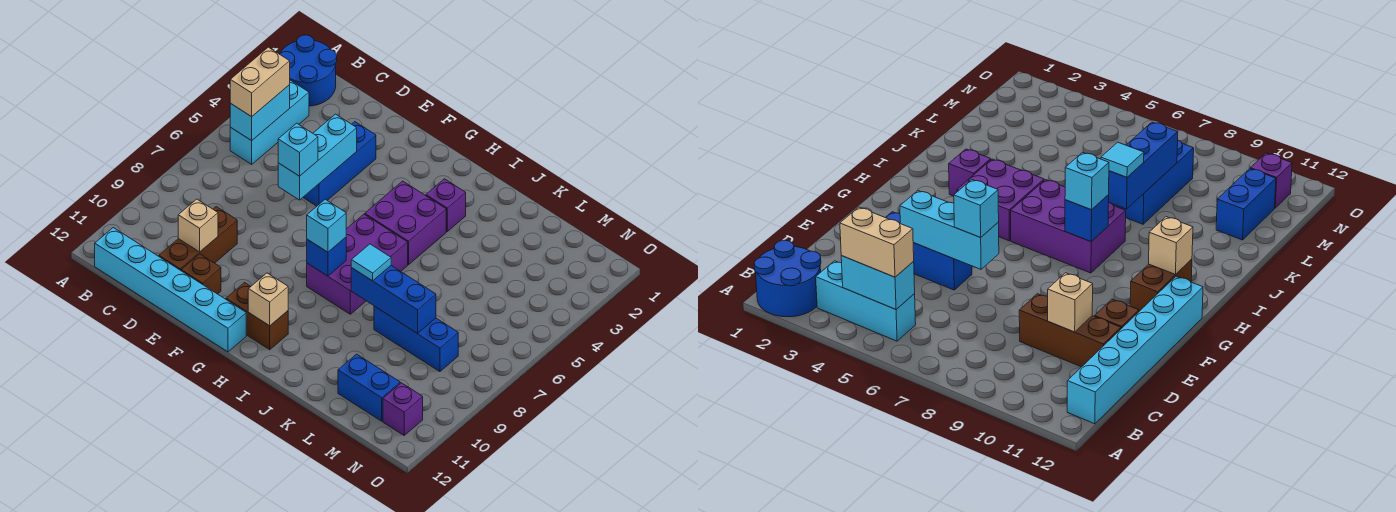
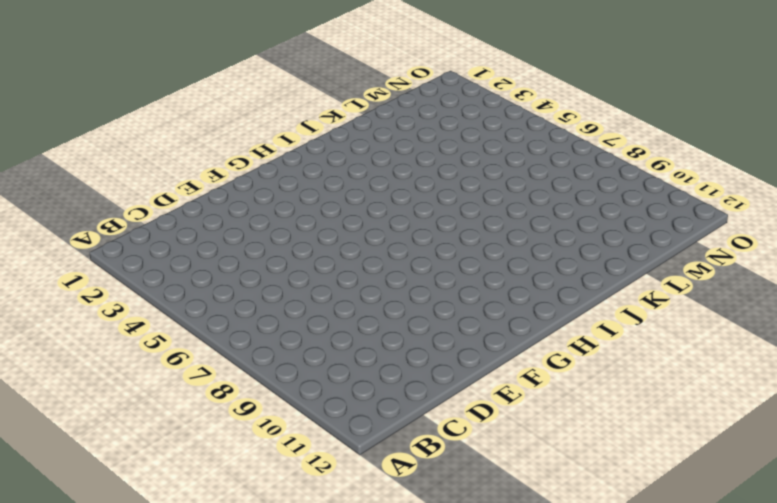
none -> blue 2x2 round brick [280,35,337,106]
none -> cyan 1x3 brick [230,80,309,164]
none -> cyan 1x6 brick [95,228,246,352]

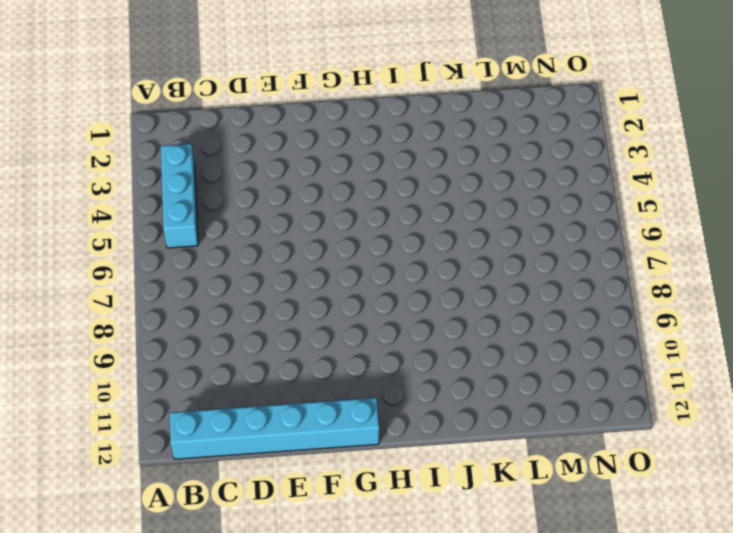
none -> blue 2x2 round brick [280,35,337,106]
none -> brown 1x3 brick [159,207,237,270]
none -> blue 1x3 brick [303,122,376,206]

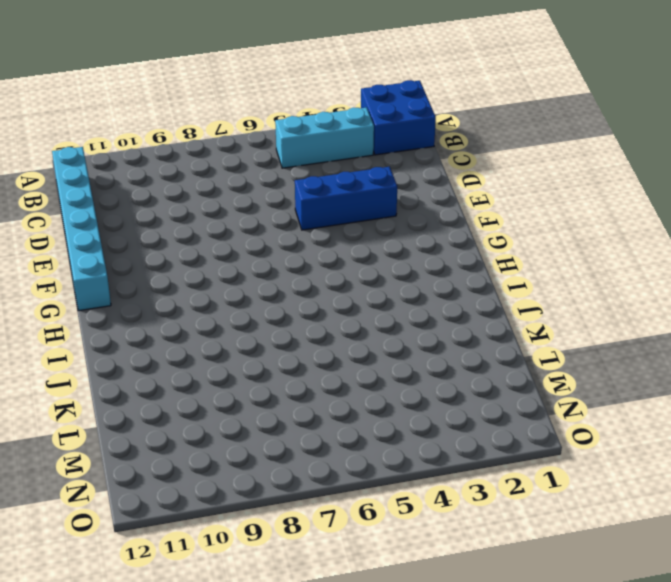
blue 2x2 brick [361,80,436,155] -> blue 2x2 round brick [280,35,337,106]
none -> brown 1x3 brick [159,207,237,270]
none -> brown 1x1 brick [181,254,221,294]
none -> brown 1x2 brick [226,283,288,350]

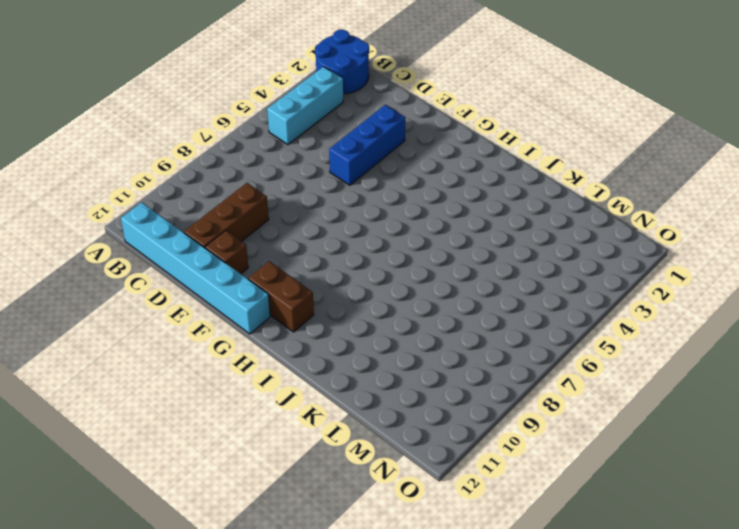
none -> purple 2x2 brick [365,181,446,265]
none -> purple 2x3 brick [307,214,408,314]
none -> purple 1x1 brick [426,179,466,231]

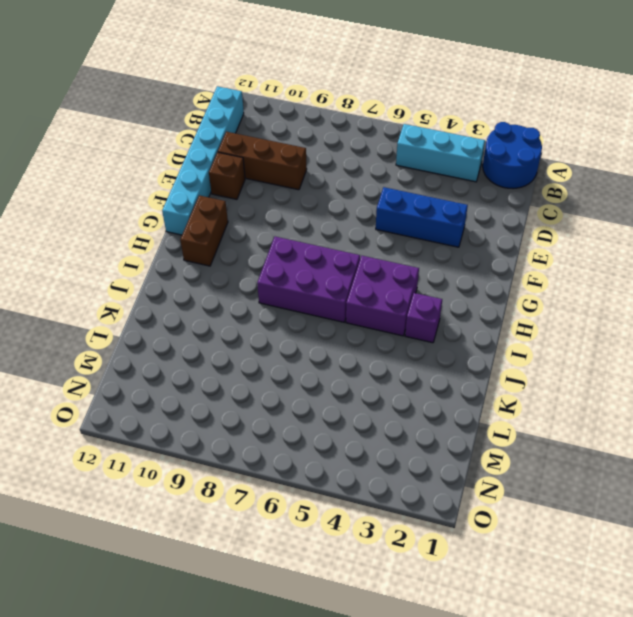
none -> blue 1x3 brick [374,306,458,372]
none -> blue 1x2 brick [338,354,400,421]
none -> purple 1x1 brick [383,383,423,435]

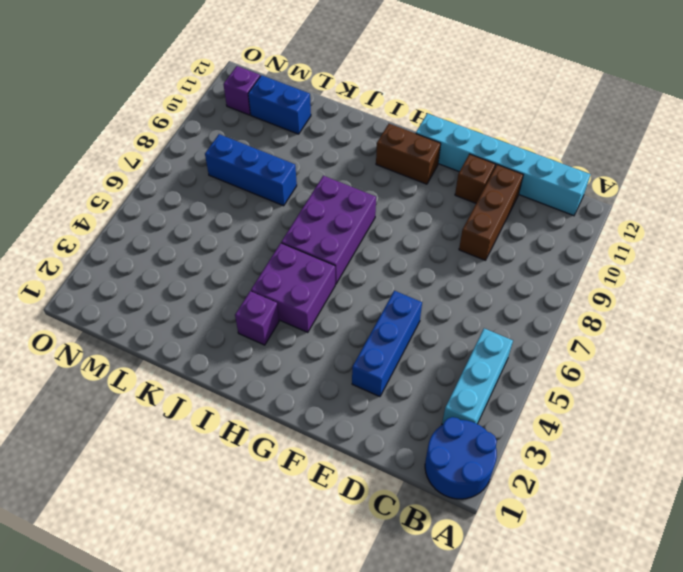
none -> cyan 1x2 brick [230,85,290,141]
none -> tan 1x1 brick [178,199,218,252]
none -> cyan 1x3 brick [278,114,357,200]

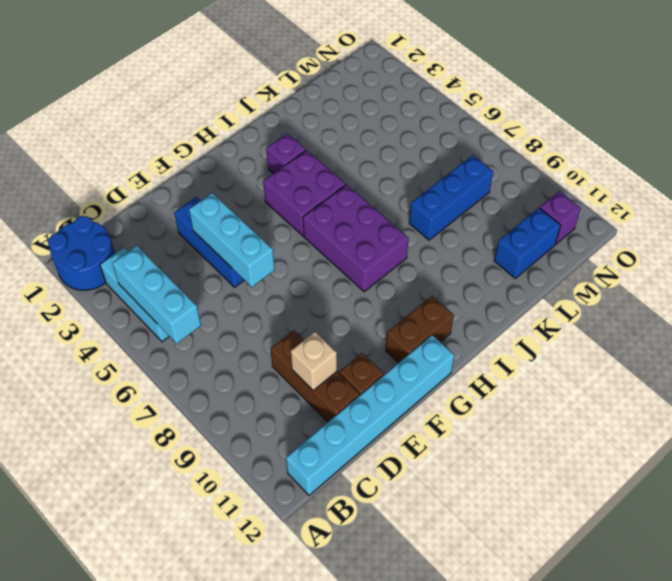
cyan 1x3 brick [112,246,201,344] -> cyan 1x2 brick [230,85,290,141]
none -> blue 1x1 brick [307,237,346,276]
none -> tan 1x1 brick [248,273,288,326]
none -> blue 1x3 brick [351,266,436,334]

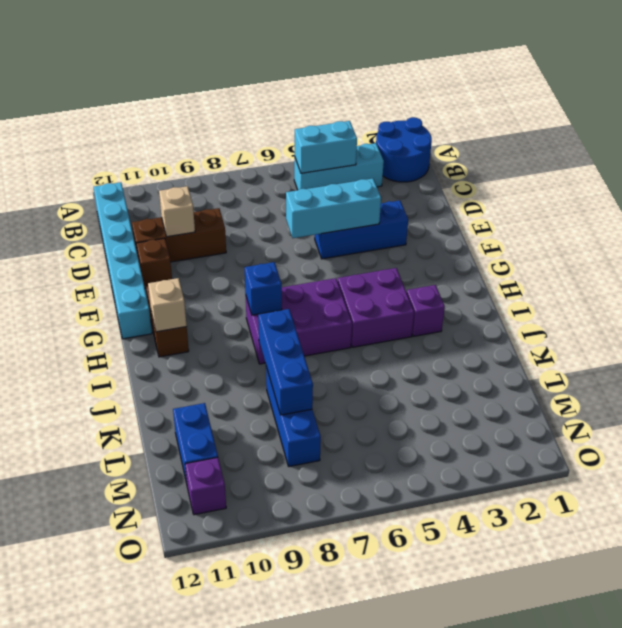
none -> tan 1x2 brick [230,47,290,117]
none -> cyan 1x1 brick [278,123,318,176]
none -> cyan 1x1 brick [307,199,346,252]

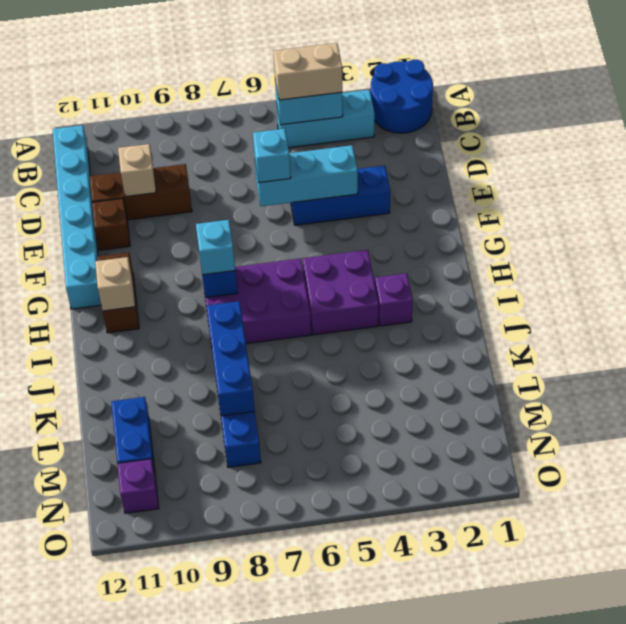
none -> cyan 1x1 tile [351,244,391,281]

